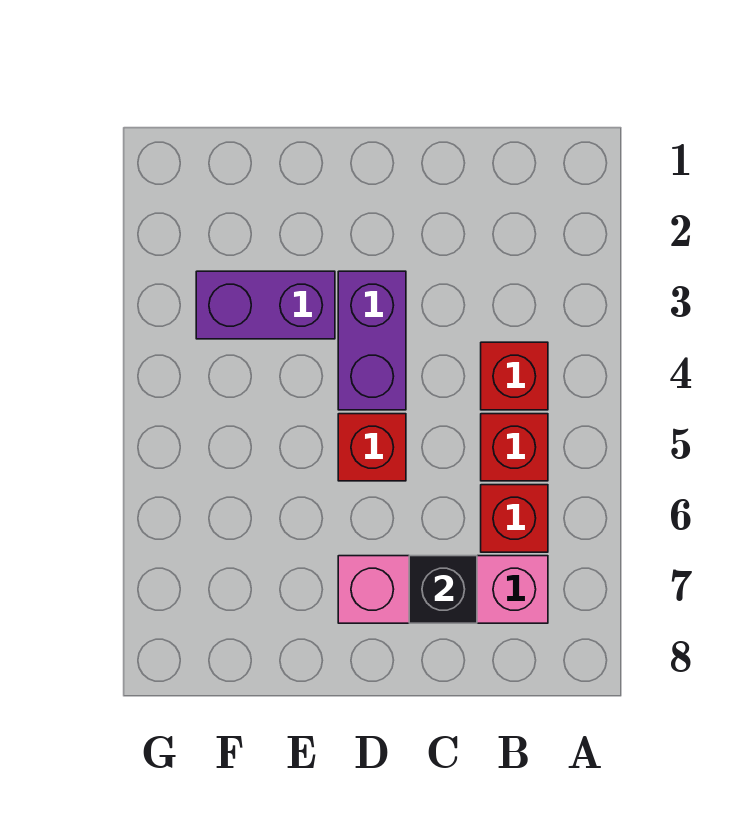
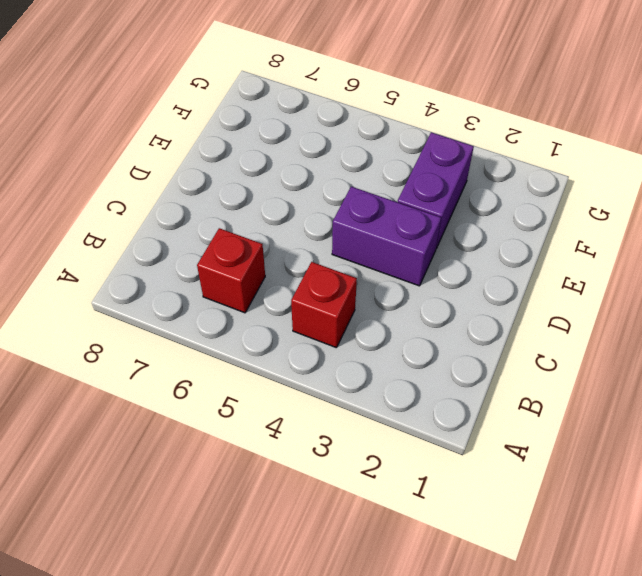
none -> red 1x1 brick [481,414,548,481]
none -> pink 1x3 brick [338,556,548,623]

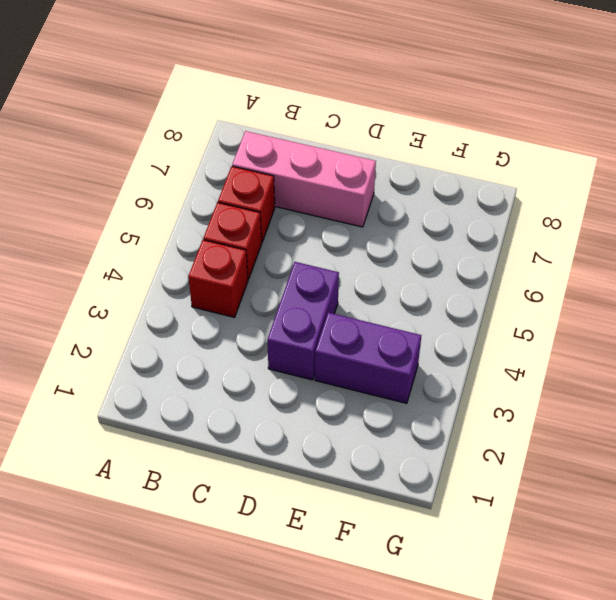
none -> red 1x1 brick [338,414,406,481]
none -> black 1x1 brick [409,556,477,623]

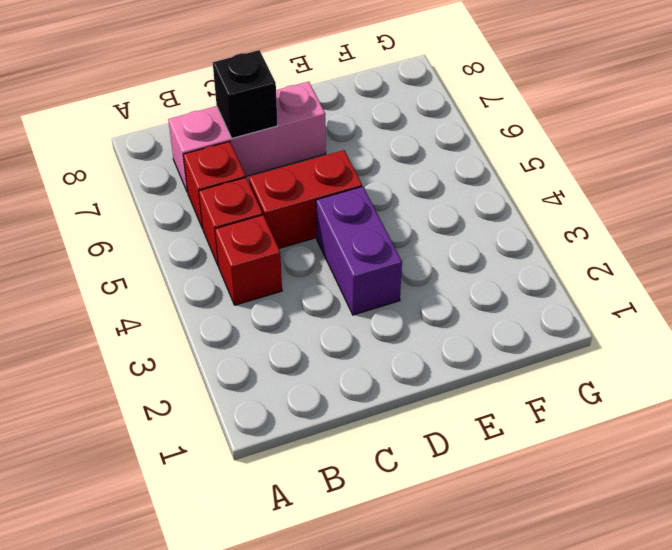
red 1x2 brick [249,150,362,248] -> red 1x1 brick [338,414,406,481]
none -> purple 1x2 brick [196,271,335,339]

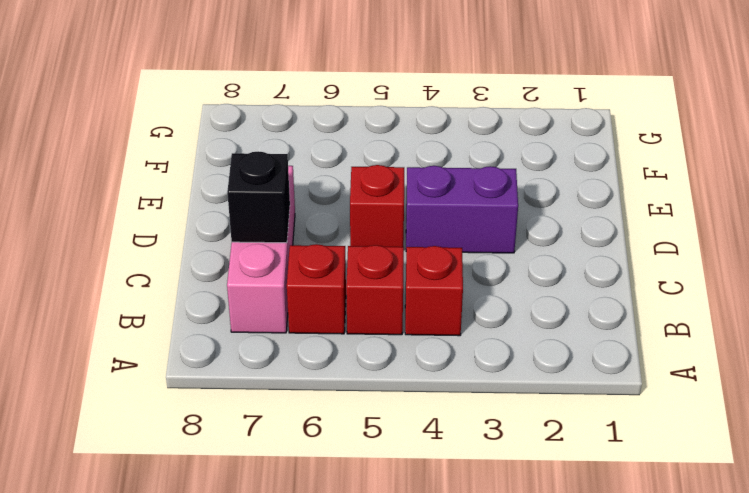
none -> purple 1x2 brick [196,271,335,339]

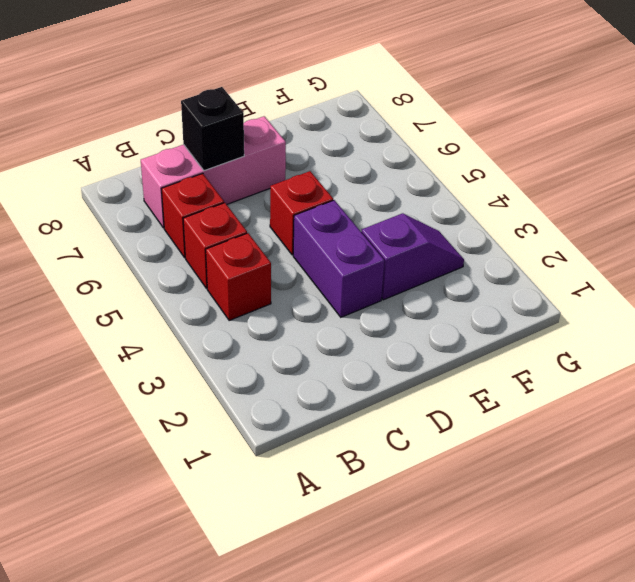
purple 1x2 slope [362,213,464,300] -> purple 1x2 brick [196,271,335,339]

